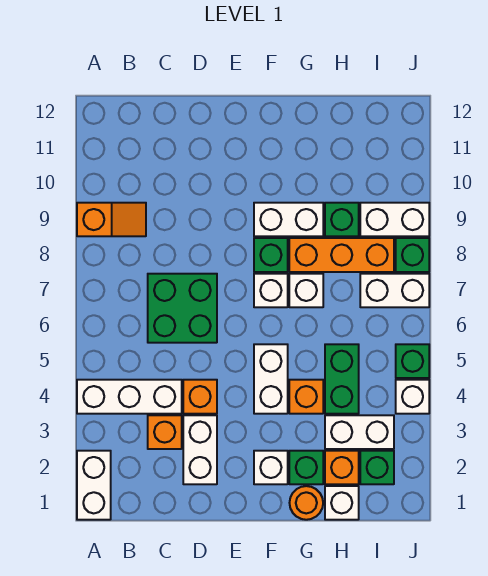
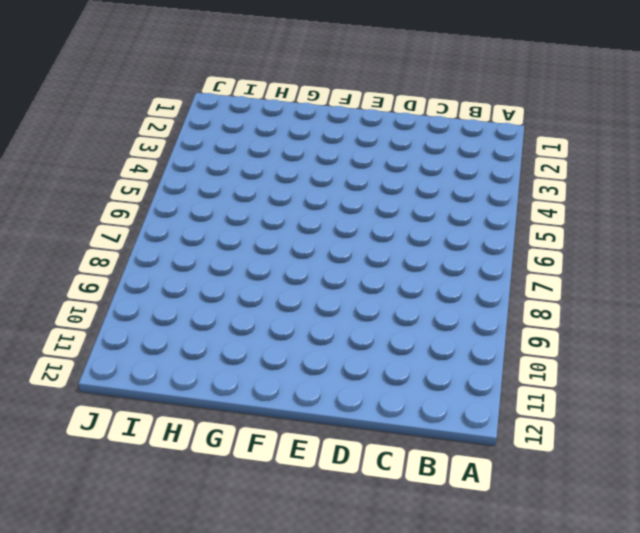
none -> white 1x2 brick [77,451,111,520]
none -> white 1x3 brick [77,380,182,414]
none -> orange 1x2 slope [77,203,146,236]

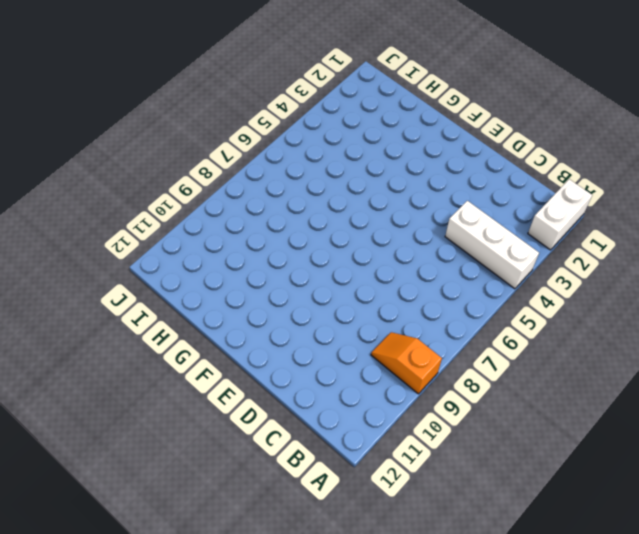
none -> orange 1x1 brick [148,415,182,449]
none -> green 2x2 brick [148,274,217,343]
none -> white 1x2 brick [183,415,217,484]

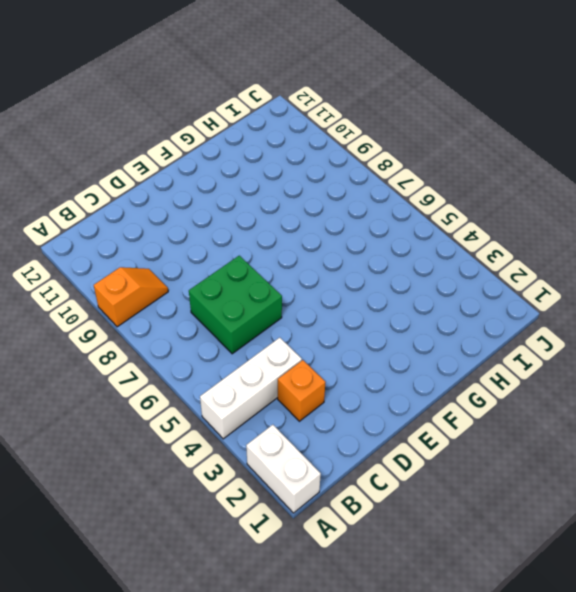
none -> white 1x2 brick [183,415,217,484]
none -> orange 1x1 brick [183,380,217,414]
none -> white 1x1 brick [254,451,288,484]

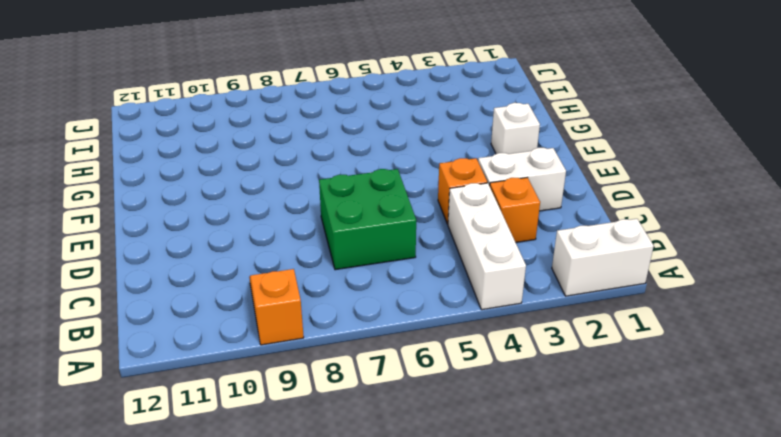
none -> white 1x2 brick [254,344,288,414]
none -> white 1x1 brick [254,274,288,307]
none -> green 1x1 brick [254,238,288,272]

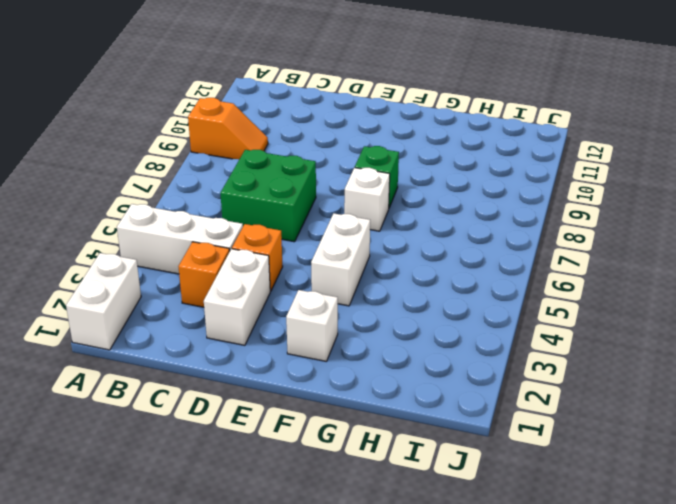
none -> white 1x2 brick [254,203,323,236]
none -> orange 1x1 round brick [290,486,323,520]
none -> green 1x1 brick [289,451,323,484]

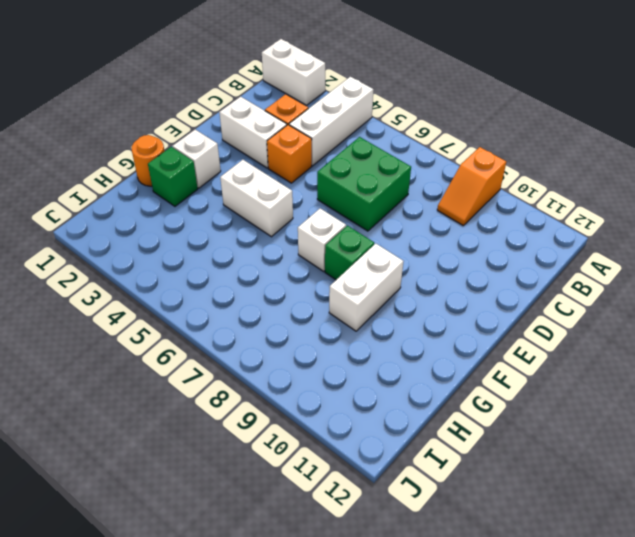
none -> orange 1x1 brick [289,380,323,414]
none -> white 1x1 brick [289,274,323,307]
none -> orange 1x3 brick [289,238,394,272]

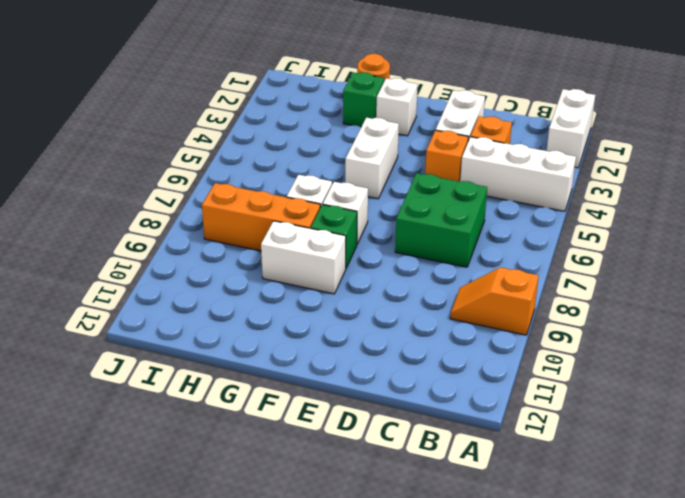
none -> orange 1x1 brick [289,380,323,414]
none -> white 1x1 brick [325,486,359,520]
none -> orange 1x1 brick [325,451,359,484]

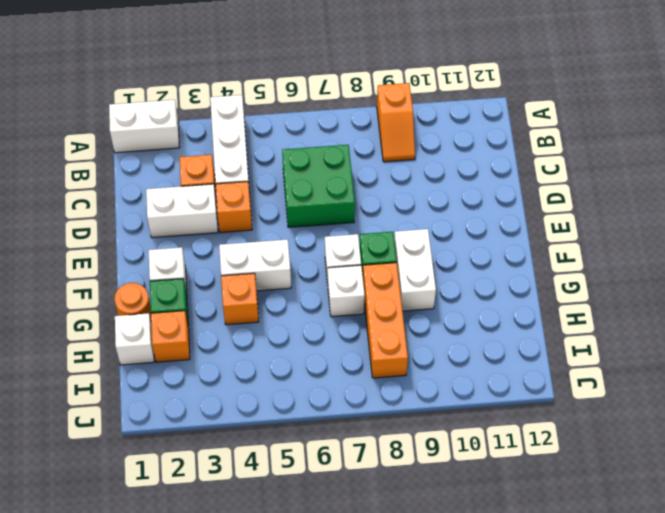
none -> white 1x2 brick [325,415,394,449]
none -> green 1x2 brick [325,344,359,414]
none -> green 1x1 brick [325,203,359,236]

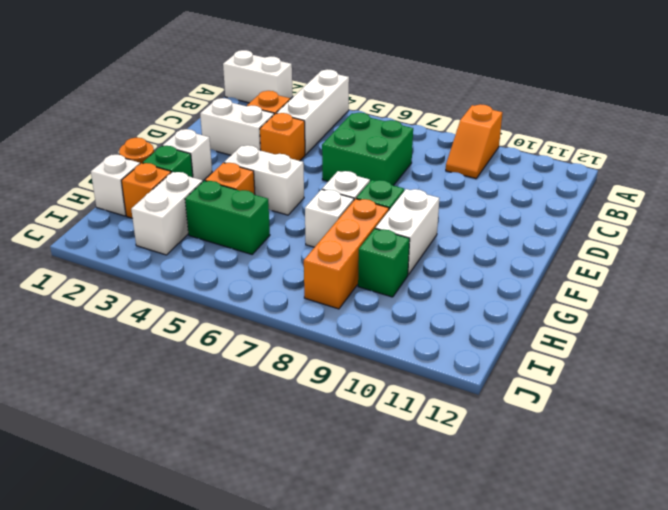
none -> green 1x1 brick [360,451,394,484]
none -> white 1x2 brick [360,274,429,307]
none -> white 1x2 brick [360,203,429,236]

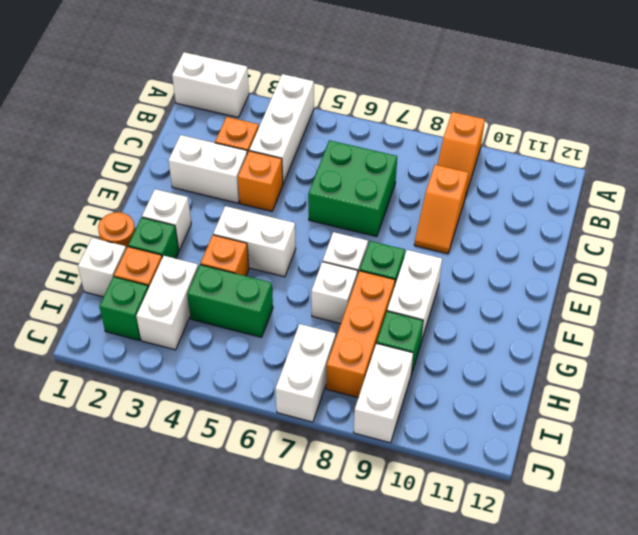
orange 1x2 slope [414,165,469,254] -> none
none -> white 1x1 brick [396,380,429,414]
none -> green 1x1 brick [396,344,429,378]
none -> green 1x1 brick [396,238,429,272]

